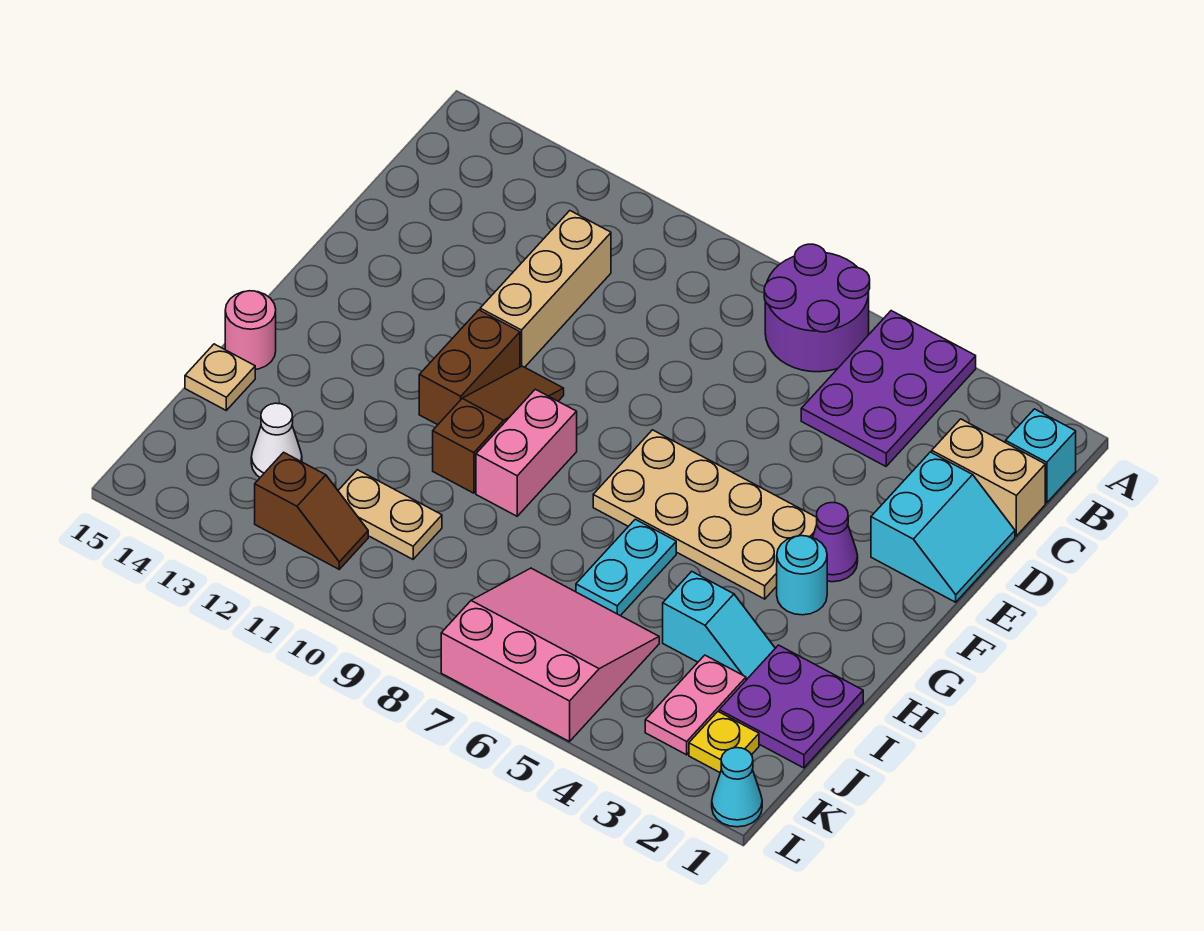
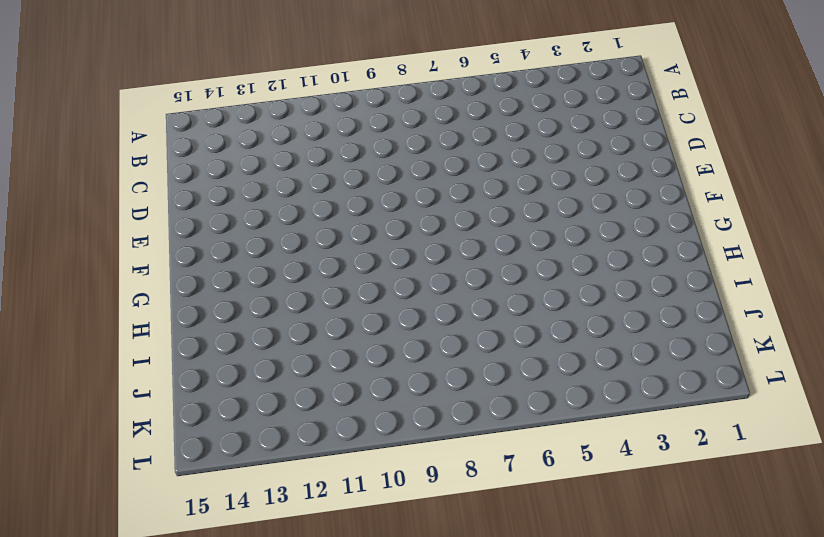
none -> purple 2x3 plate [801,311,976,466]
none -> purple 2x2 round brick [764,244,870,372]
none -> cyan 1x1 brick [1006,409,1076,503]

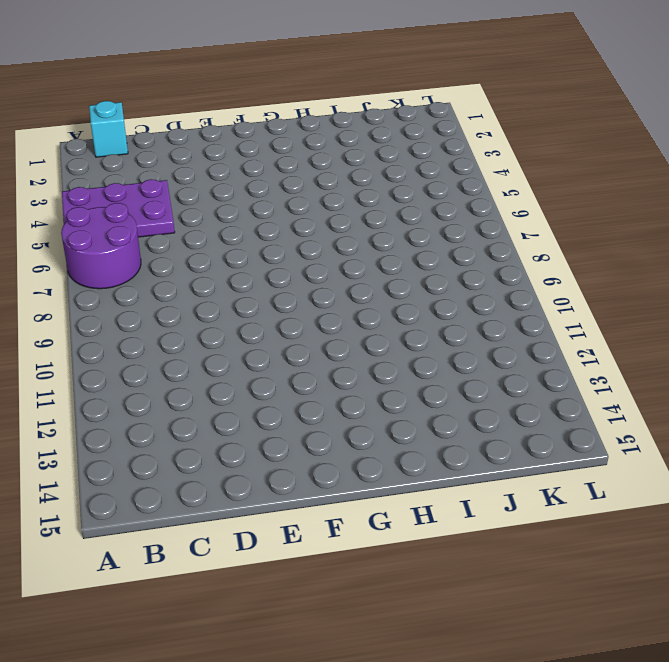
none -> tan 1x2 brick [932,419,1045,536]
none -> tan 1x3 brick [480,211,611,367]
none -> cyan 2x2 slope [871,452,1015,602]

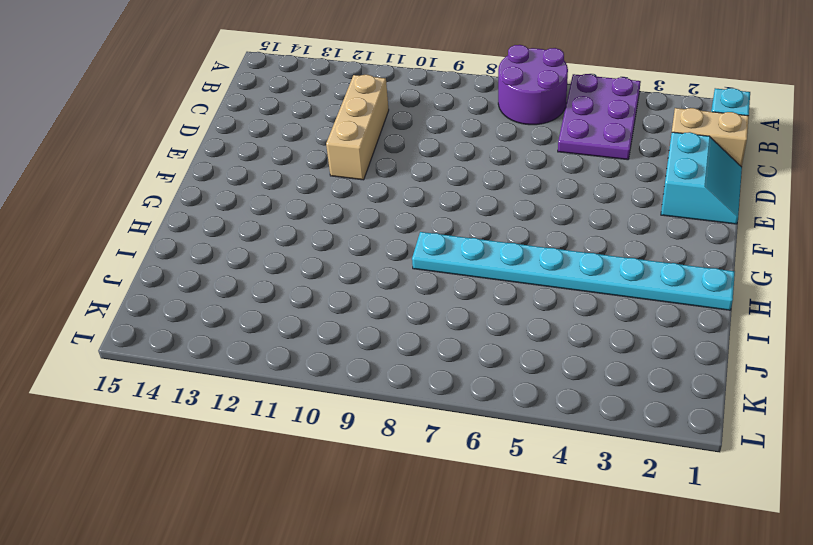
cyan 1x8 plate [412,232,735,310] -> cyan 1x2 plate [576,519,676,616]
none -> purple 1x1 cone [812,503,858,582]
none -> tan 2x4 plate [593,430,817,599]
none -> brown 1x3 slope [433,366,564,493]

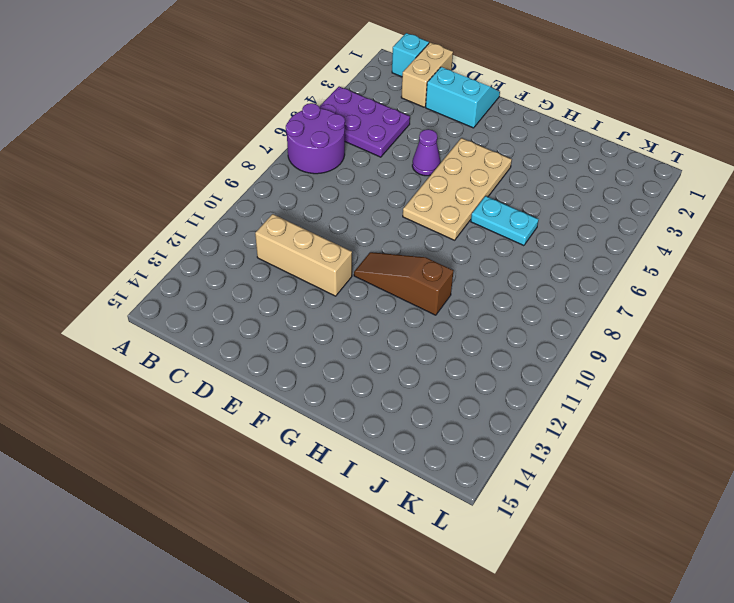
purple 1x1 cone [412,129,440,176] -> purple 1x1 cone moved to [812,503,858,582]
none -> brown 1x2 brick [419,310,520,425]
none -> cyan 1x1 round brick [777,536,827,615]
none -> pink 1x2 brick [476,389,577,516]

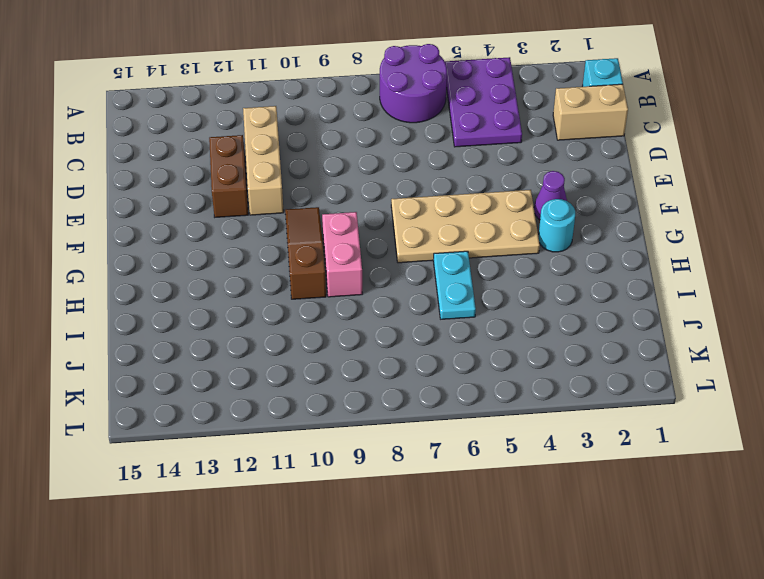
brown 1x2 brick [209,135,248,217] -> brown 1x2 brick moved to [419,310,520,425]
none -> cyan 2x2 slope [871,452,1015,602]
none -> pink 1x1 round brick [225,291,276,369]
none -> purple 2x2 plate [719,645,863,768]

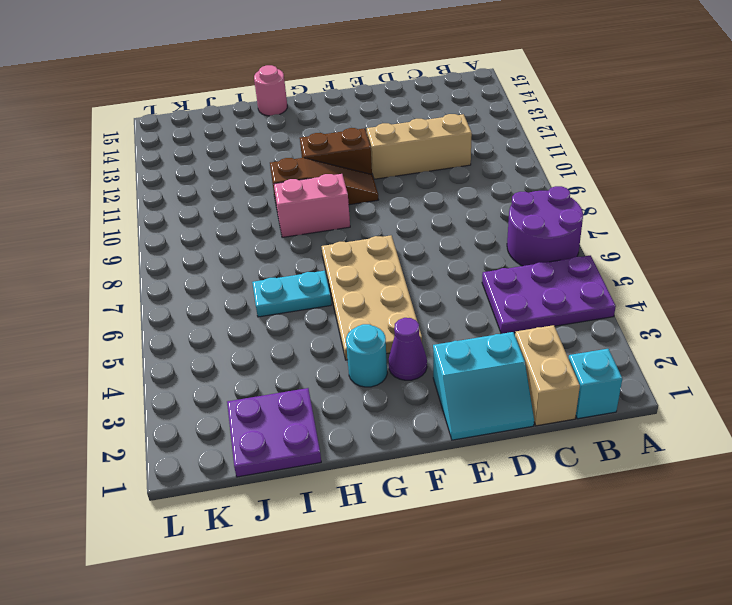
none -> cyan 1x2 slope [663,571,775,680]
none -> tan 1x1 plate [185,344,255,410]
none -> pink 1x2 plate [645,655,746,755]

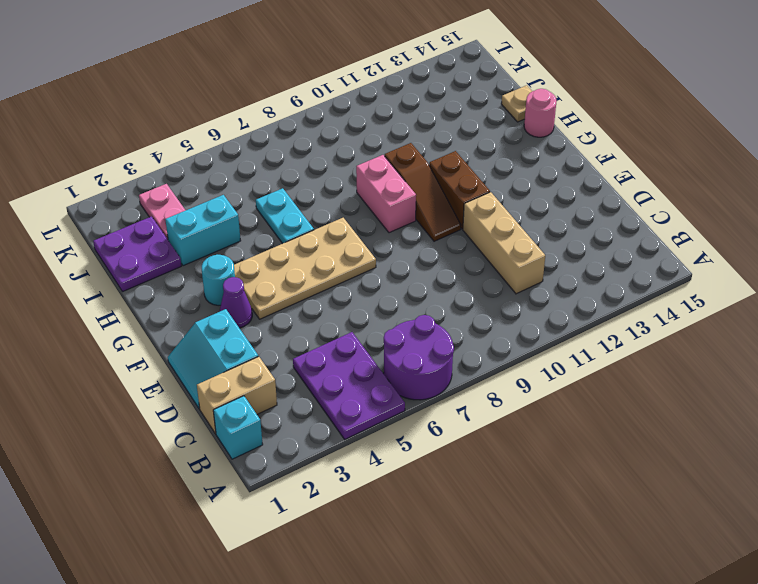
cyan 1x2 brick [165,195,241,266] -> cyan 1x2 slope [663,571,775,680]
none -> pink 3x3 slope [441,568,659,742]
none -> tan 1x2 plate [338,470,442,559]
none -> white 1x1 cone [251,403,302,477]

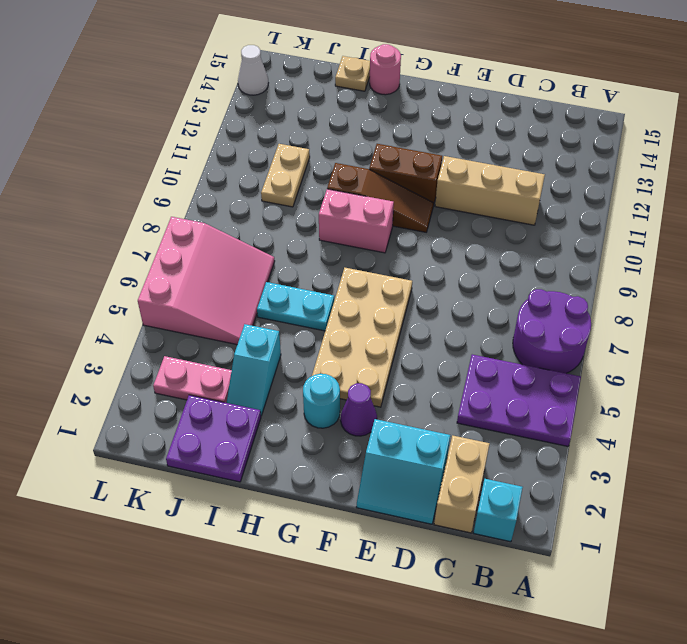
white 1x1 cone [238,45,268,95] -> white 1x1 cone moved to [251,403,302,477]
none -> yellow 1x1 plate [689,712,759,772]
none -> brown 1x2 slope [255,452,368,569]
none -> cyan 1x1 cone [712,748,762,827]

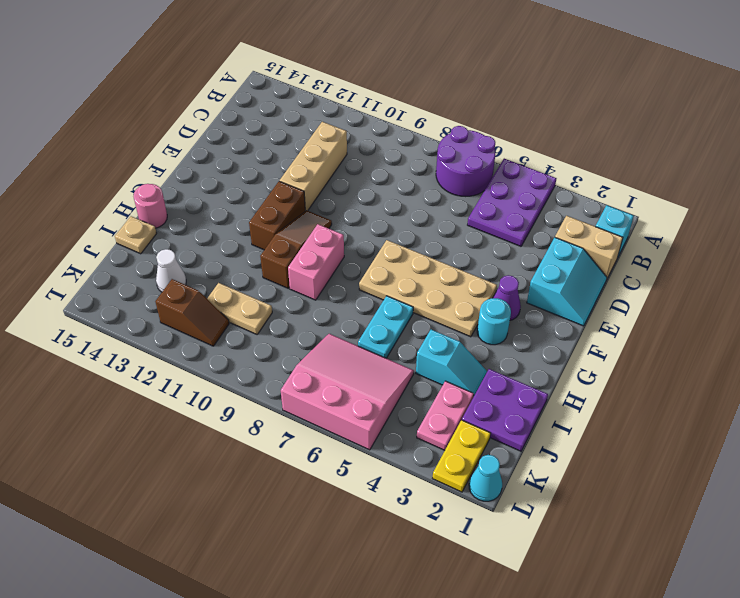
yellow 1x2 plate [432,420,491,492] -> yellow 1x1 plate [689,712,759,772]

